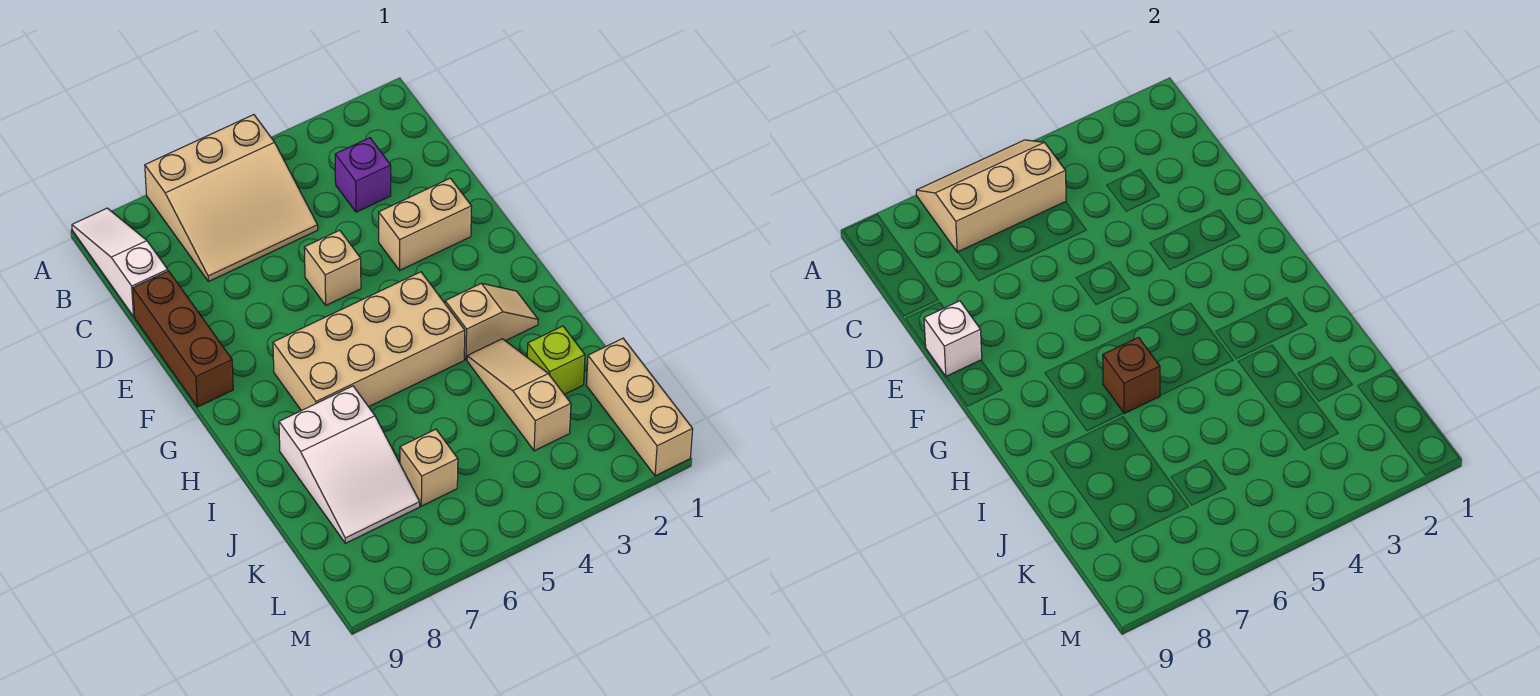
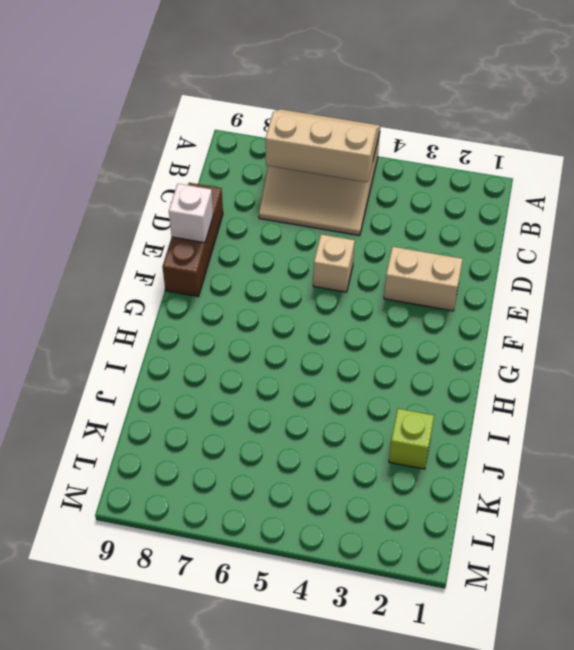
none -> white 1x3 slope [72,208,168,316]
none -> purple 1x1 brick [335,138,391,212]
none -> tan 2x4 brick [273,272,465,411]

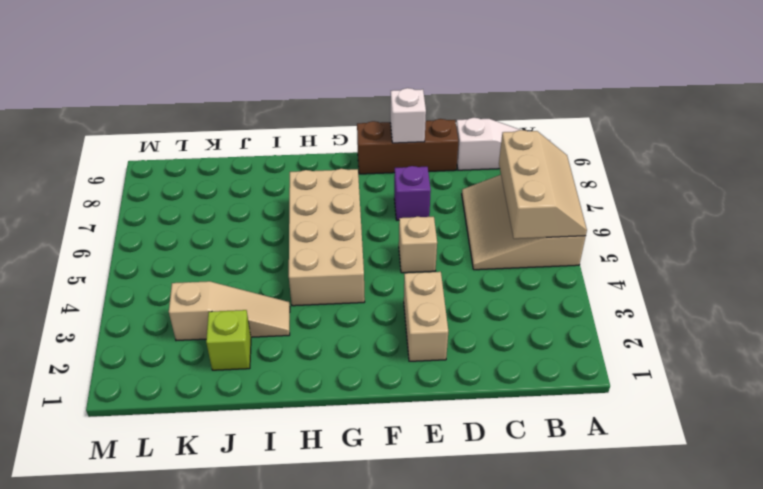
purple 1x1 brick [394,166,431,220] -> purple 1x1 brick moved to [335,138,391,212]
none -> tan 1x2 slope [445,283,538,360]
none -> white 2x3 slope [279,386,420,543]
none -> tan 1x3 brick [586,338,693,476]

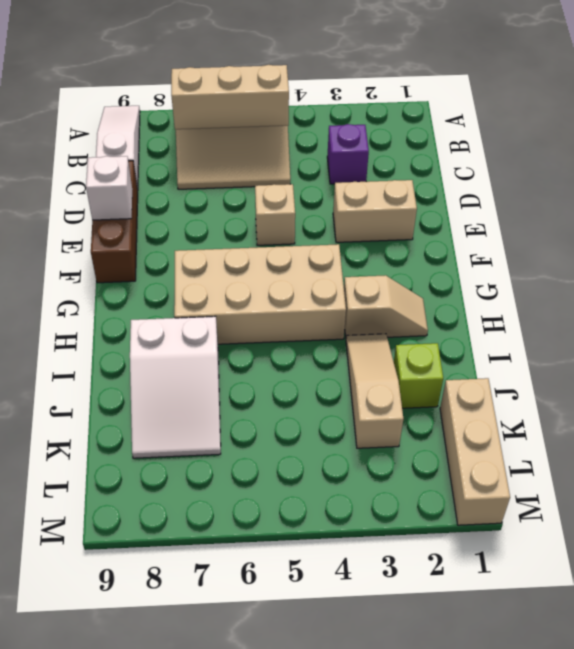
none -> tan 1x1 brick [400,429,458,506]
none -> brown 1x1 brick [1103,337,1160,413]

